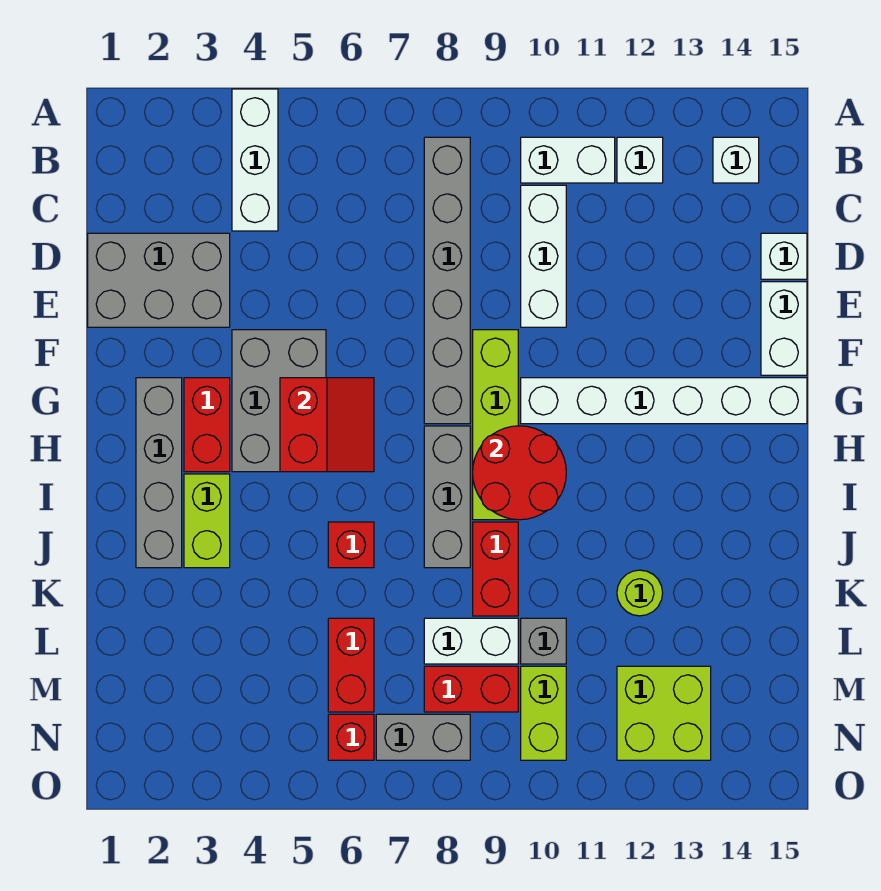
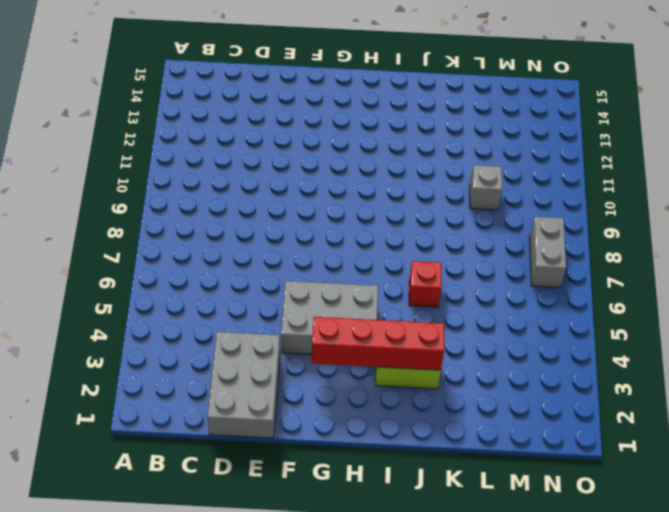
red 1x4 brick [312,317,444,370] -> none
none -> white 1x3 brick [232,89,278,231]
none -> grey 1x6 brick [424,137,470,424]
none -> white 1x2 brick [521,137,615,183]

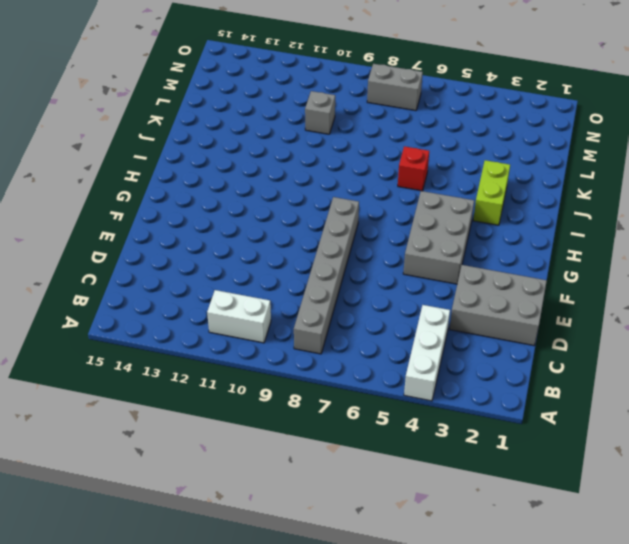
none -> white 1x1 brick [617,137,663,183]
none -> white 1x1 brick [713,137,759,183]
none -> white 1x3 brick [521,185,566,327]

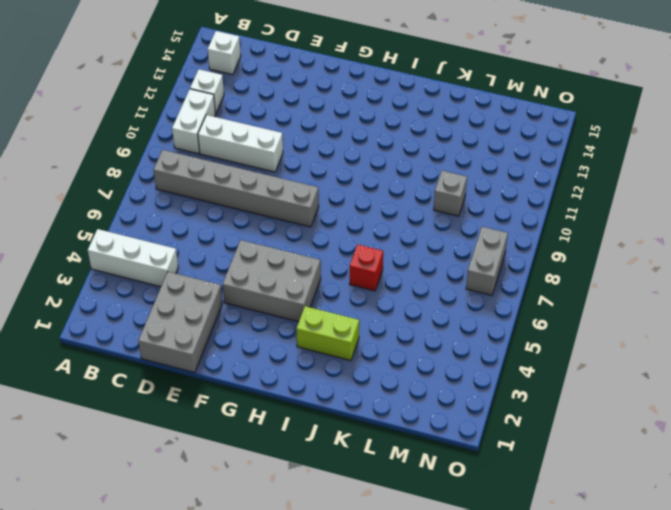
none -> white 1x1 brick [761,233,807,279]
none -> white 1x2 brick [761,282,807,375]
none -> lime 1x4 brick [473,330,518,520]

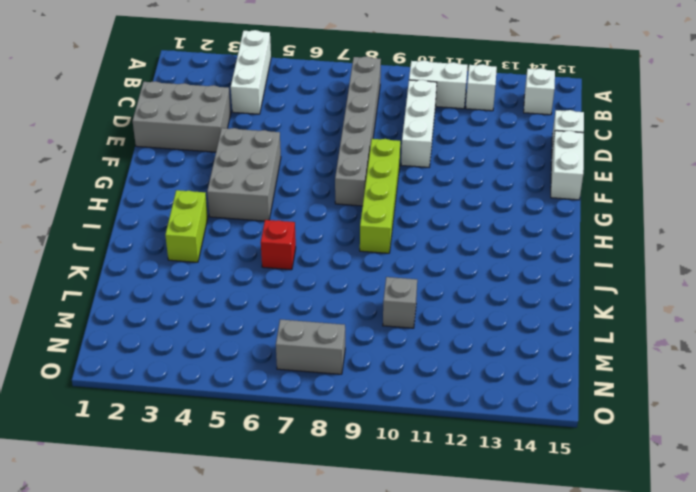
none -> grey 1x4 brick [136,378,182,568]
none -> red 1x2 brick [184,378,230,472]
none -> white 1x6 brick [521,378,807,424]

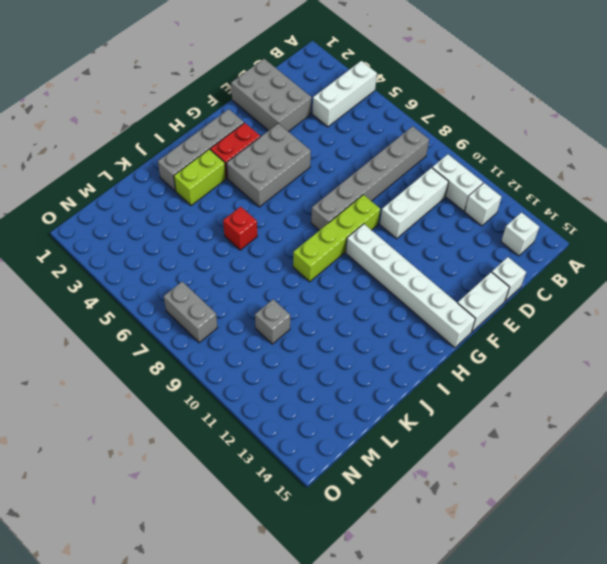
none -> grey 1x3 brick [424,426,470,568]
none -> red 1x2 brick [473,522,518,616]
none -> lime 1x1 round brick [617,570,663,616]

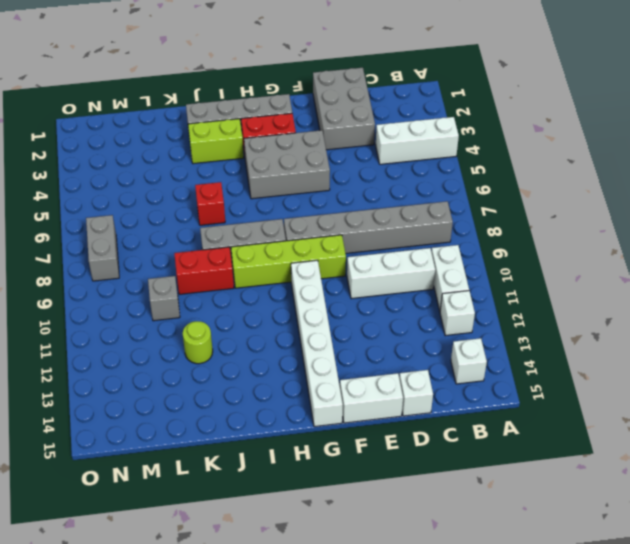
none -> red 1x2 brick [328,618,374,712]
none -> white 1x2 brick [424,618,518,664]
none -> red 1x2 brick [424,666,518,712]

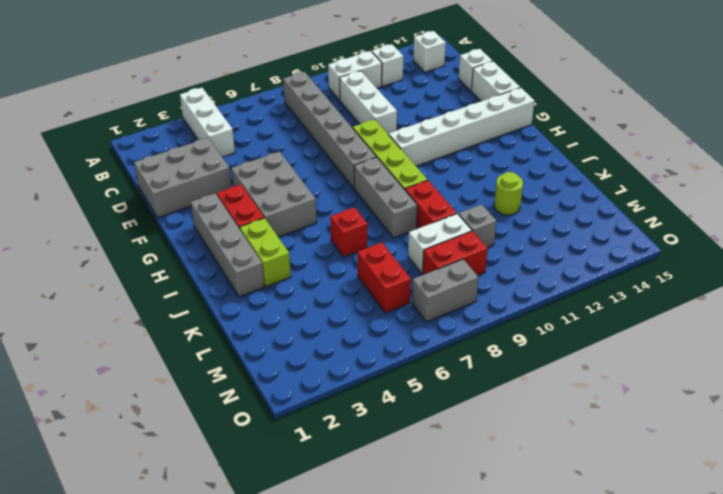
none -> lime 1x2 brick [521,666,566,760]
none -> lime 2x2 brick [617,666,711,760]
none -> red 1x1 brick [328,714,374,760]

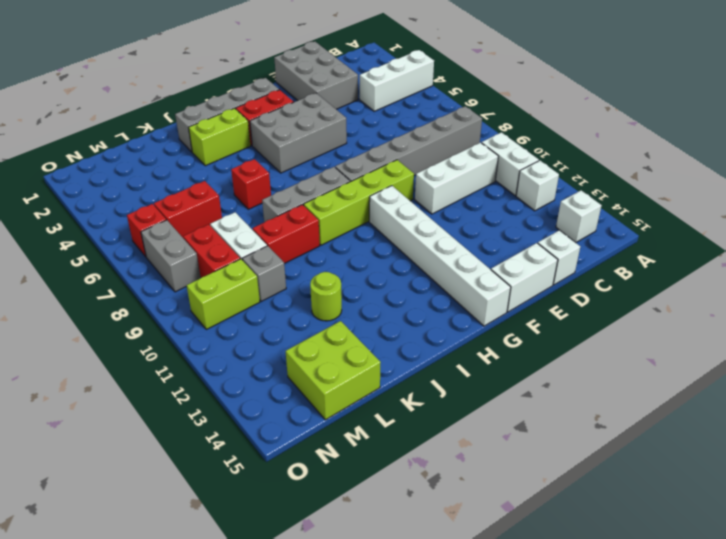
lime 2x2 brick [286,321,381,420] -> lime 2x2 brick moved to [617,666,711,760]
none -> red 2x2 slope [280,378,374,472]
none -> red 2x2 round brick [473,426,566,520]

